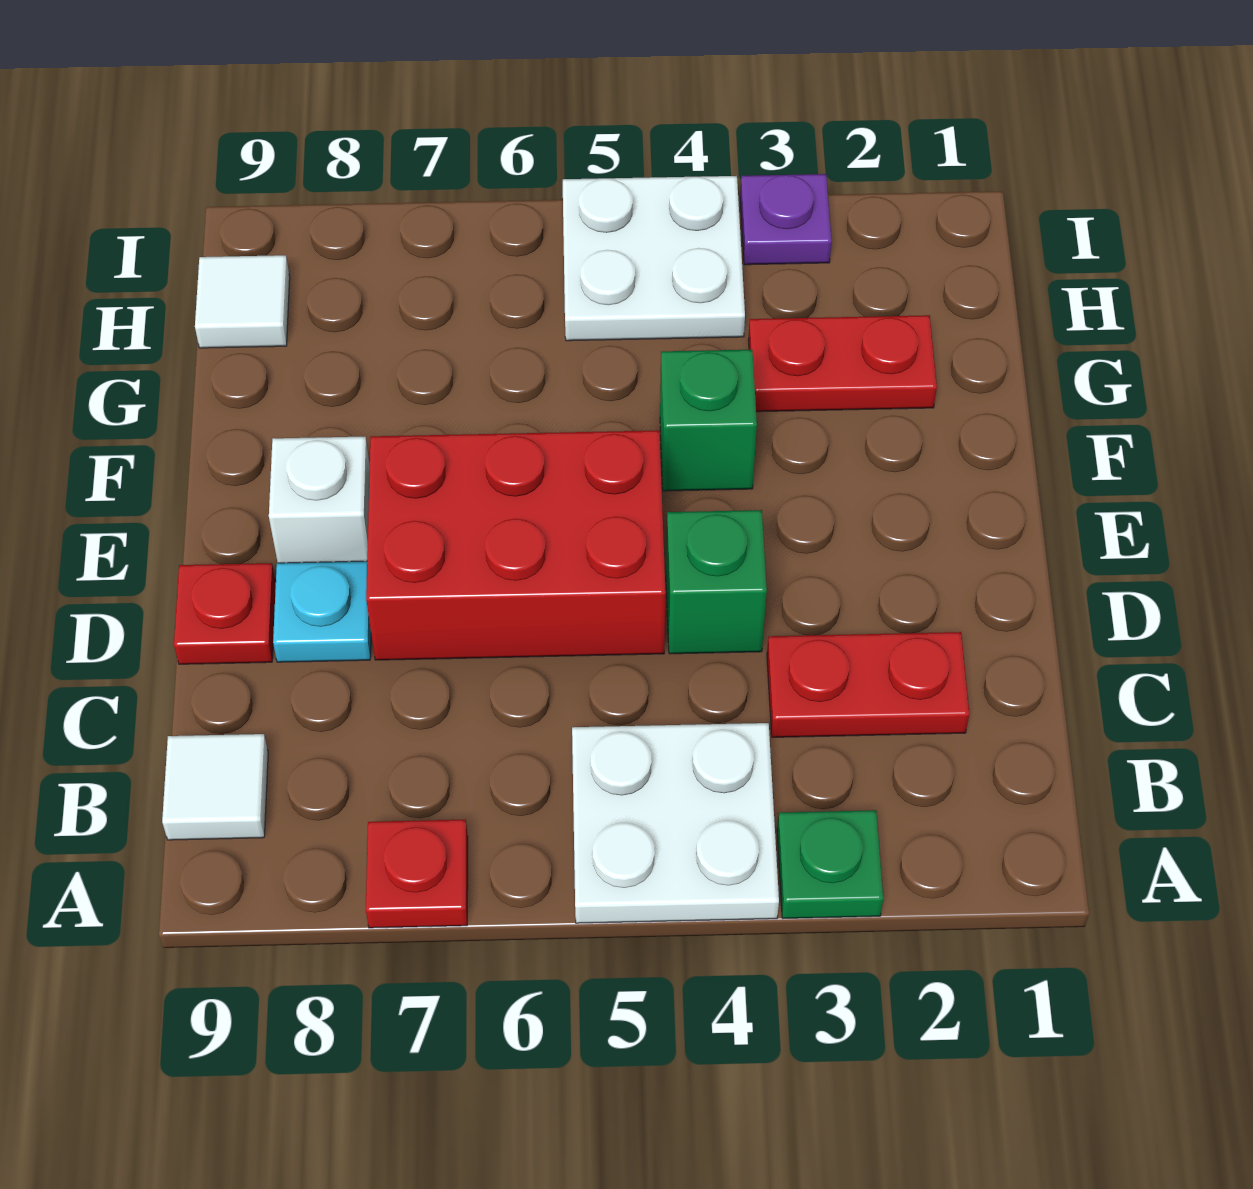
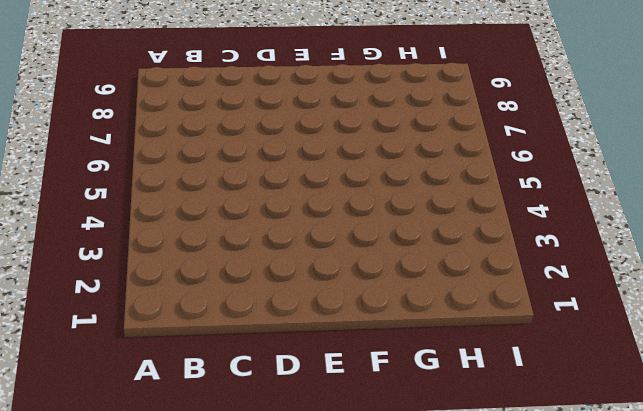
none -> green 1x1 plate [777,810,883,918]
none -> white 2x2 plate [572,723,779,923]
none -> red 1x1 plate [366,820,468,928]

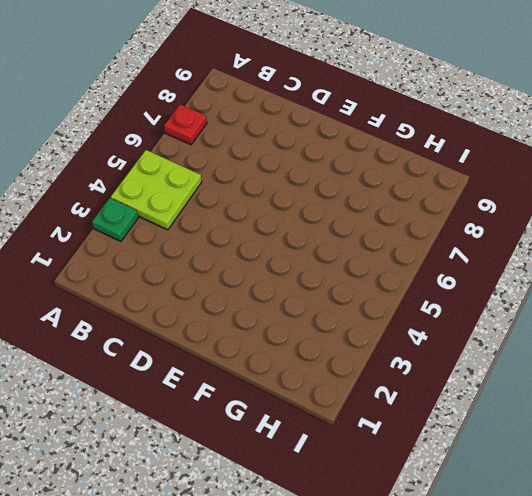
lime 2x2 plate [111,150,202,230] -> white 2x2 plate [572,723,779,923]
none -> white 1x1 tile [162,734,268,840]
none -> red 1x2 plate [767,632,969,737]
none -> green 1x1 brick [666,510,767,654]

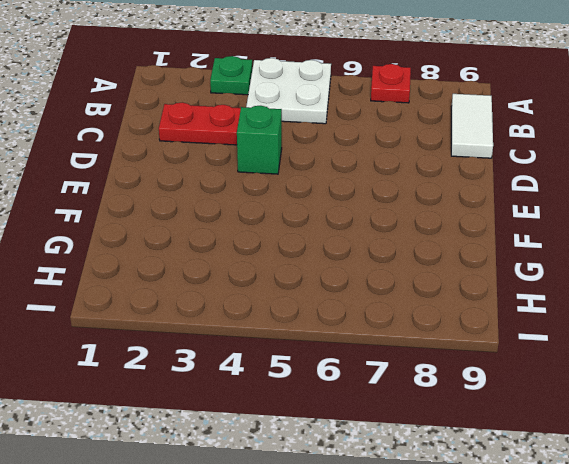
white 1x2 tile [451,94,493,158] -> white 1x1 tile [162,734,268,840]
none -> red 2x3 brick [366,430,666,660]
none -> cyan 1x1 plate [273,561,371,662]
none -> red 1x1 plate [174,563,276,664]

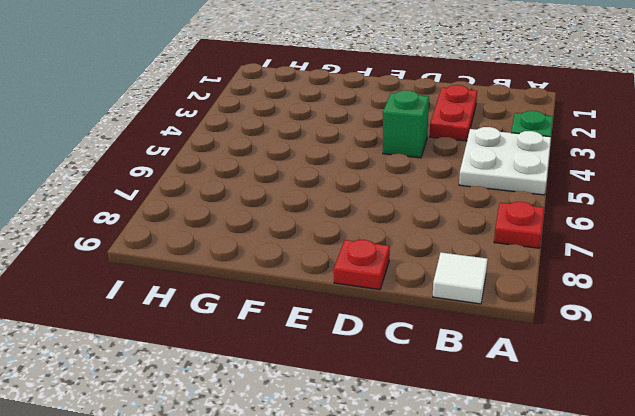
none -> red 2x3 brick [366,430,666,660]
none -> cyan 1x1 plate [273,561,371,662]
none -> white 1x1 brick [269,437,370,563]

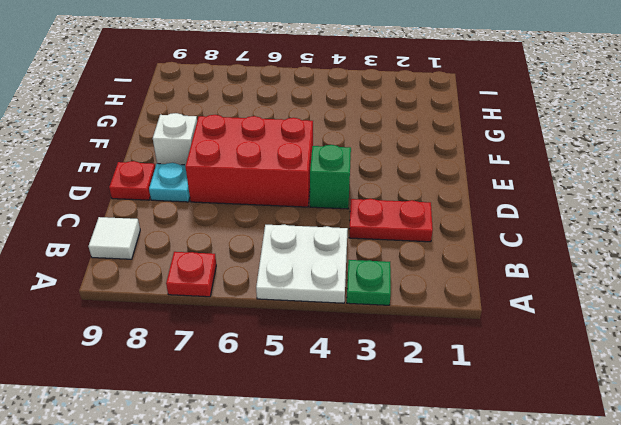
none -> green 1x1 brick [660,350,757,491]
none -> red 1x2 plate [749,315,937,412]
none -> white 2x2 plate [563,176,745,341]

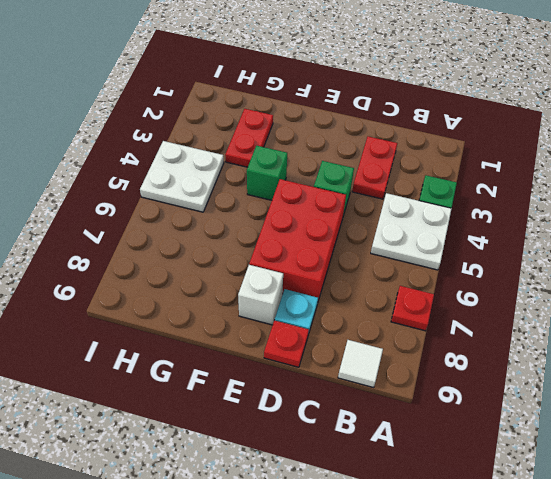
none -> white 1x1 tile [195,255,290,348]
none -> purple 1x1 plate [740,174,832,265]

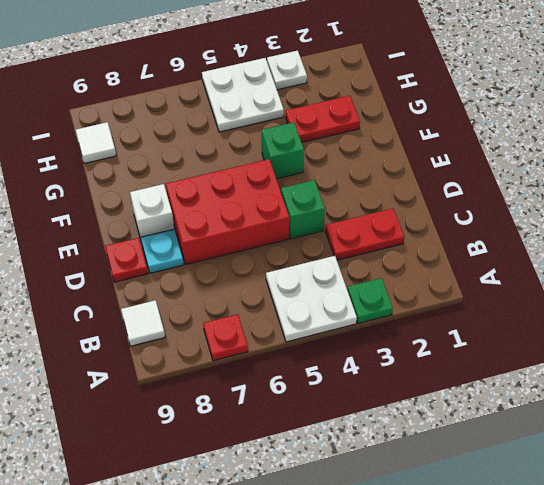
white 1x1 plate [267,51,307,90] -> purple 1x1 plate [740,174,832,265]

